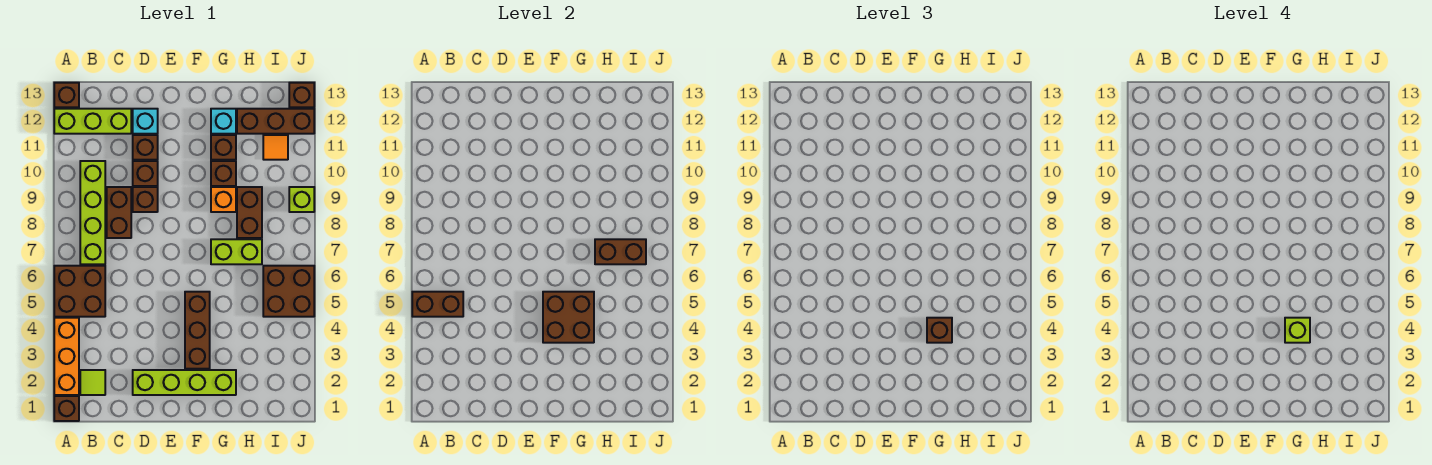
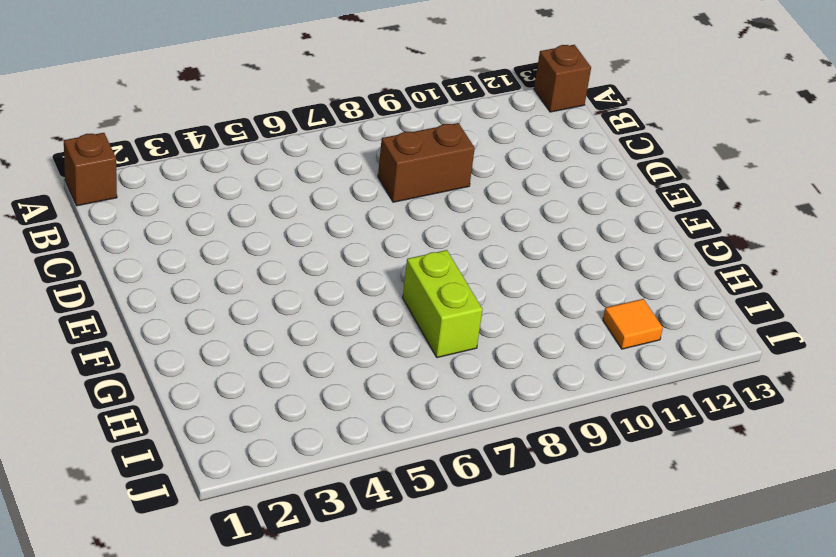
none -> orange 1x3 brick [54,318,79,395]
none -> brown 2x2 brick [54,266,105,317]
none -> lime 1x3 brick [54,109,131,134]
none -> lime 1x1 tile [80,370,105,395]

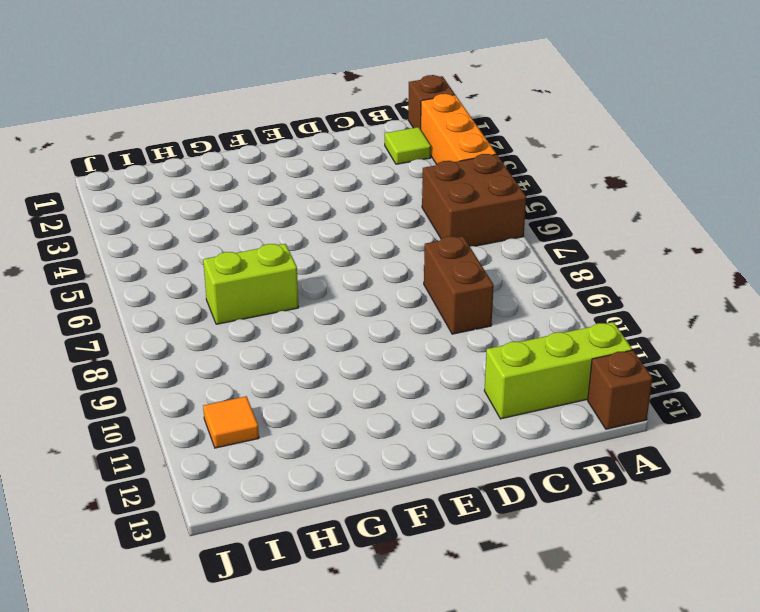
none -> lime 1x4 brick [80,161,105,264]
none -> lime 1x4 brick [133,370,236,395]
none -> brown 1x1 brick [133,187,158,212]
none -> brown 1x1 brick [133,161,158,186]

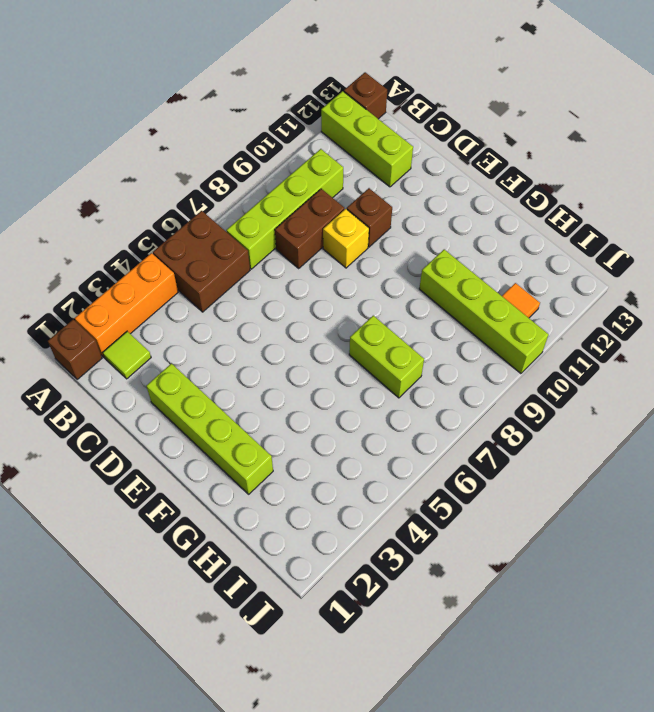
yellow 1x1 brick [323,209,369,268] -> brown 1x1 brick [133,187,158,212]
lime 1x4 brick [419,249,549,374] -> brown 1x1 brick [211,161,236,186]
none -> brown 1x1 brick [133,135,158,160]
none -> cyan 1x1 brick [133,109,158,134]
none -> brown 1x3 brick [185,292,210,369]
none -> orange 1x1 brick [211,187,236,212]

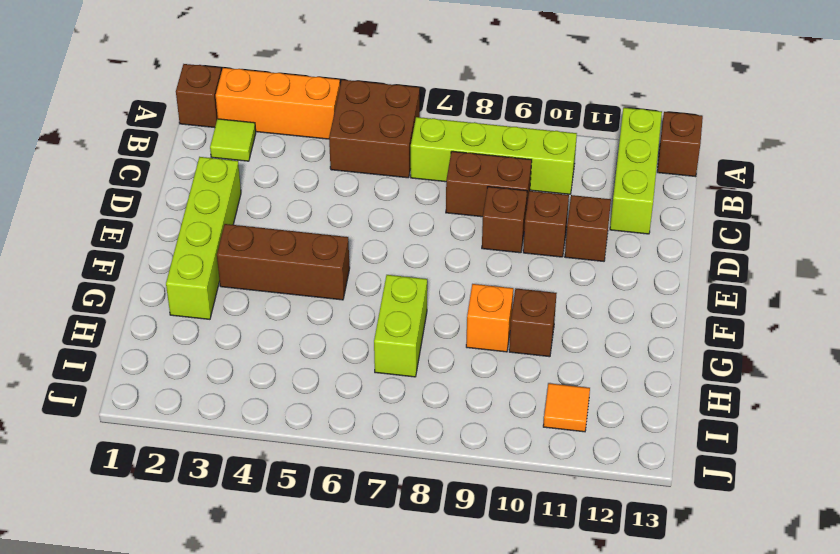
none -> cyan 1x1 brick [133,109,158,134]
none -> brown 1x1 brick [211,135,236,160]
none -> cyan 1x1 brick [211,109,236,134]
none -> brown 1x2 brick [237,187,262,238]

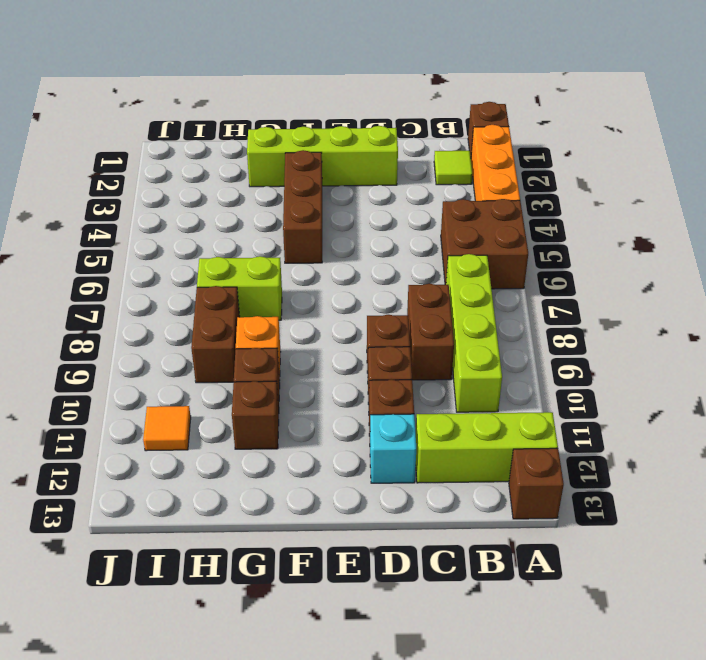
none -> cyan 1x1 brick [211,109,236,134]
none -> brown 1x3 brick [237,109,314,134]
none -> brown 2x2 brick [263,266,314,317]
none -> lime 1x1 brick [289,187,314,212]

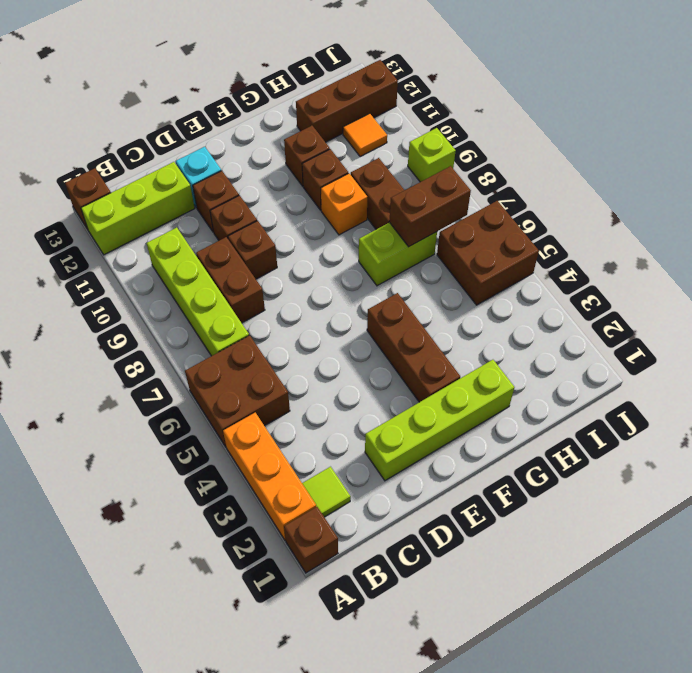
none -> cyan 1x1 brick [211,109,236,134]
none -> brown 1x1 brick [289,83,314,107]
none -> brown 1x2 brick [412,292,463,317]
none -> brown 2x2 brick [543,292,594,343]

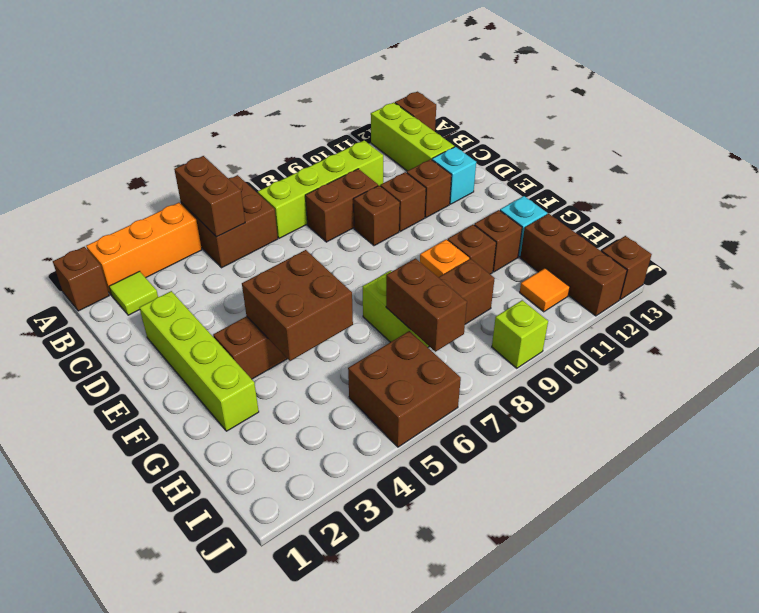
none -> brown 1x1 brick [927,318,952,343]
none -> lime 1x1 brick [1285,318,1310,343]

